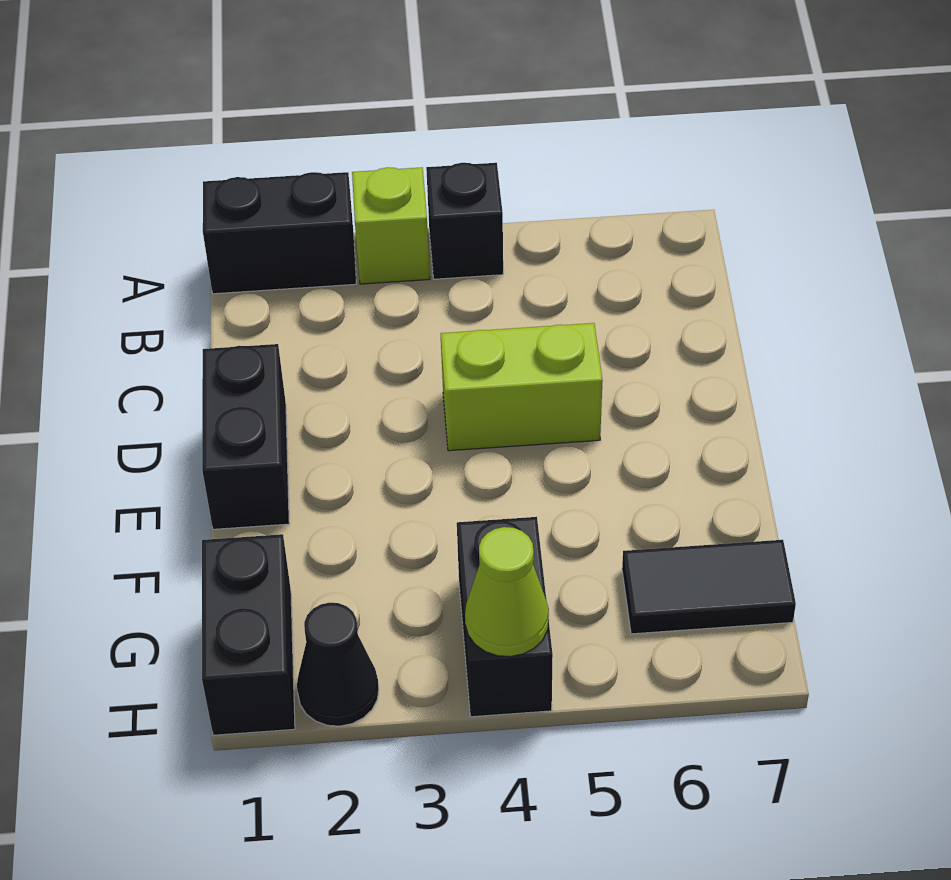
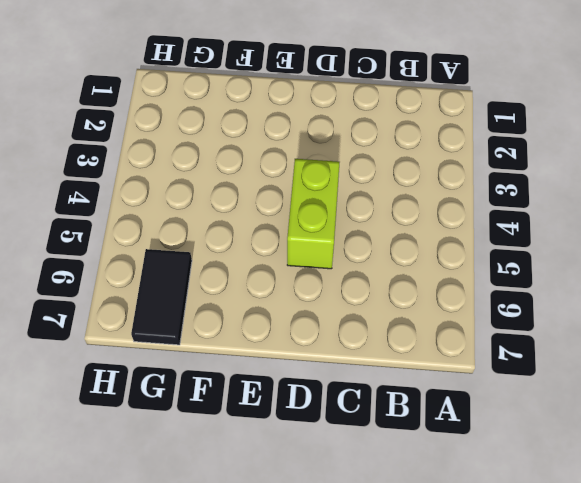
none -> black 1x2 brick [203,172,356,294]
none -> lime 1x1 brick [352,167,430,284]

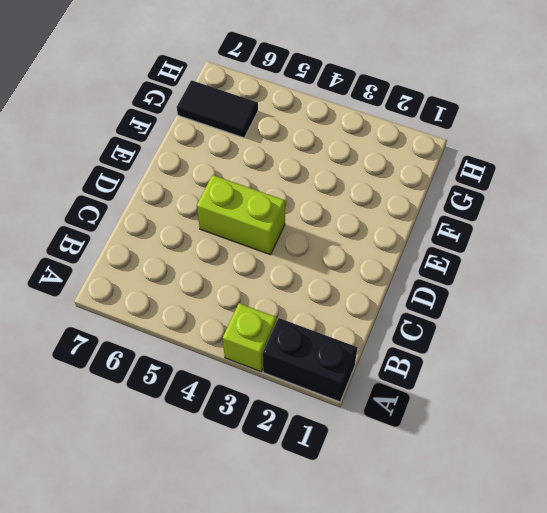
none -> black 1x1 brick [426,163,503,279]
none -> black 1x2 brick [202,344,289,529]

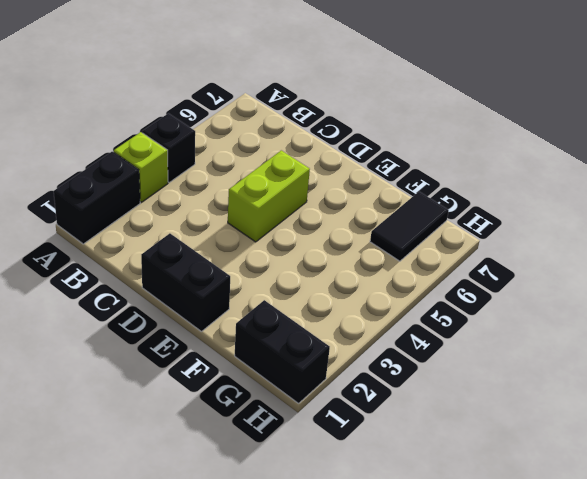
none -> black 1x2 brick [457,517,553,717]
none -> black 1x1 cone [297,603,379,726]

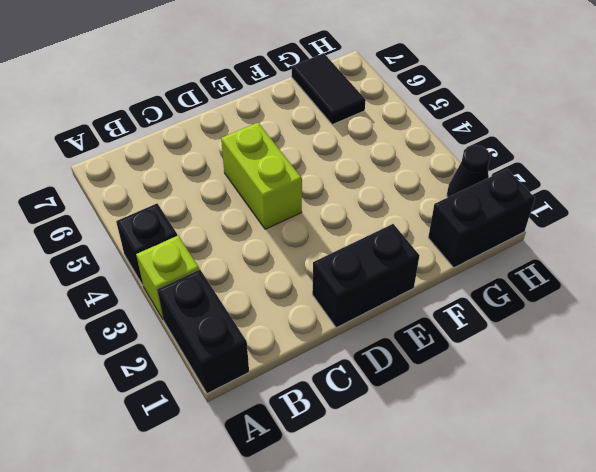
none -> black 1x2 brick [457,517,553,717]
none -> lime 1x1 cone [465,527,549,657]

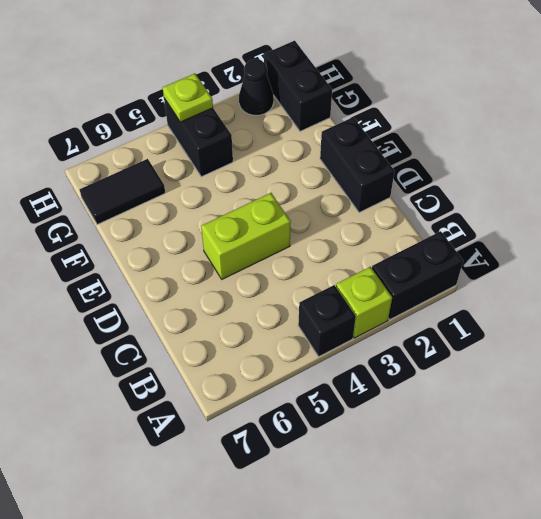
lime 1x1 plate [163,74,213,122] -> lime 1x1 cone [465,527,549,657]

